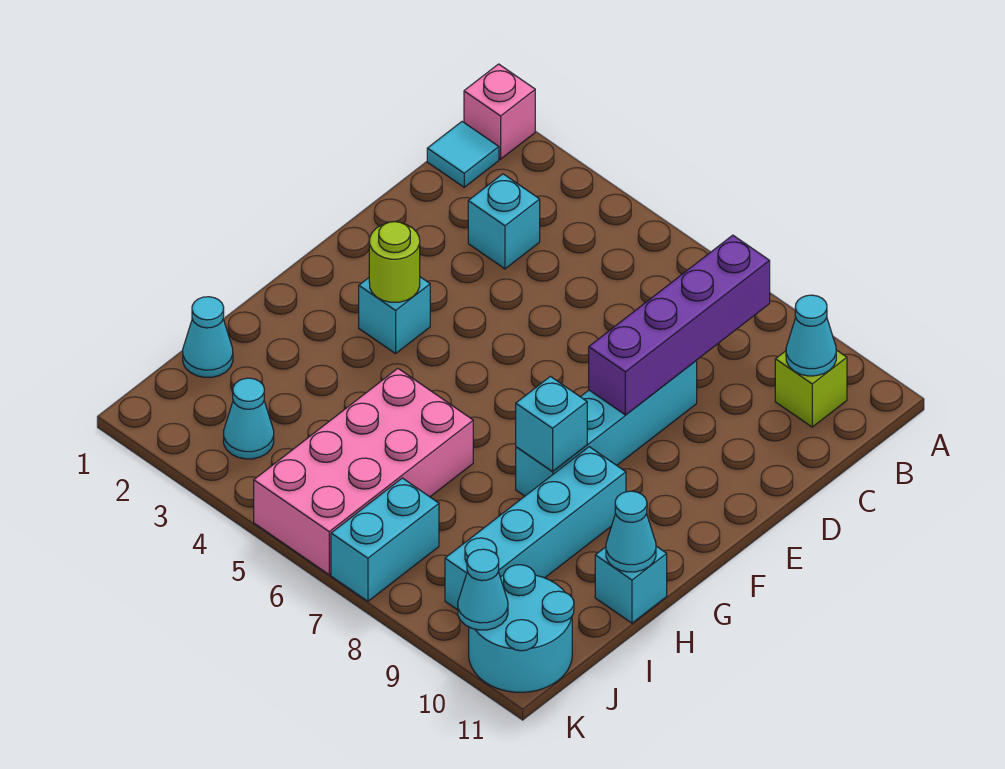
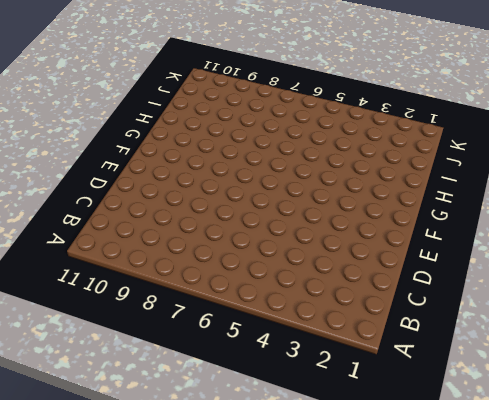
none -> pink 1x1 brick [464,64,535,159]
none -> cyan 1x1 tile [427,122,499,187]
none -> lime 1x1 brick [775,350,847,427]

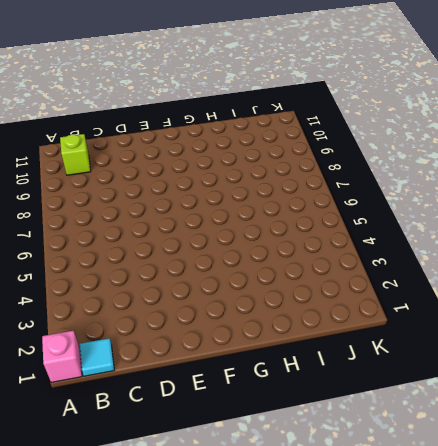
none -> cyan 1x1 brick [468,174,540,269]
none -> cyan 1x4 brick [516,360,697,496]
none -> cyan 1x1 brick [359,277,430,354]

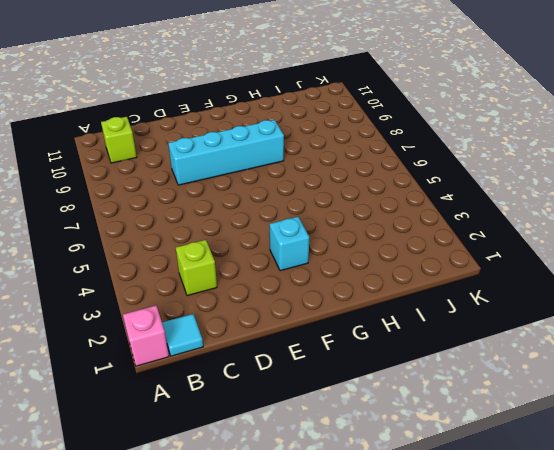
lime 1x1 brick [176,240,217,296] -> cyan 1x1 brick [468,174,540,269]
none -> cyan 1x4 brick [445,447,626,610]
none -> pink 2x4 brick [254,369,473,575]
none -> cyan 1x1 brick [595,546,667,623]

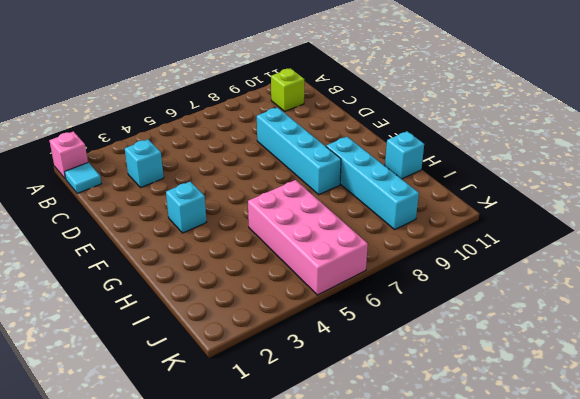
none -> cyan 1x1 cone [183,297,233,377]
none -> cyan 1x1 cone [224,378,274,459]
none -> cyan 1x2 brick [331,478,439,601]

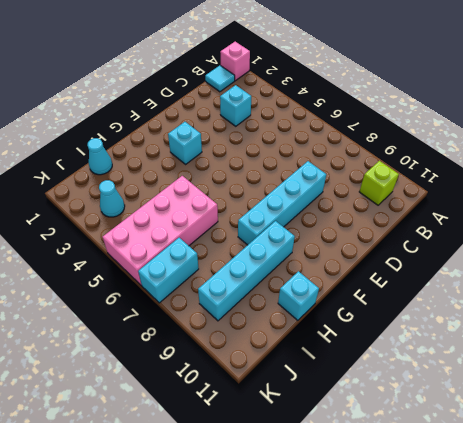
none -> cyan 2x2 round brick [469,565,574,692]
none -> purple 1x4 brick [589,235,770,415]
none -> cyan 1x1 cone [786,295,836,376]

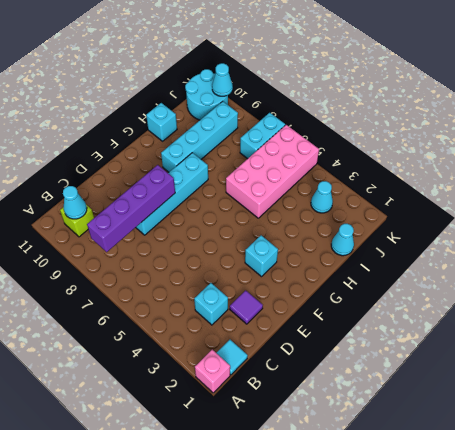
purple 1x1 tile [230,290,263,324] -> none
none -> lime 1x1 round brick [369,222,420,302]
none -> cyan 1x1 brick [516,376,587,471]
none -> cyan 1x1 cone [606,491,656,572]

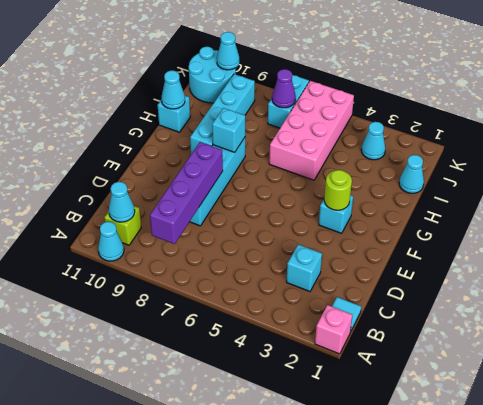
cyan 1x1 cone [98,222,124,261] -> none
purple 1x1 cone [272,69,296,108] -> none

